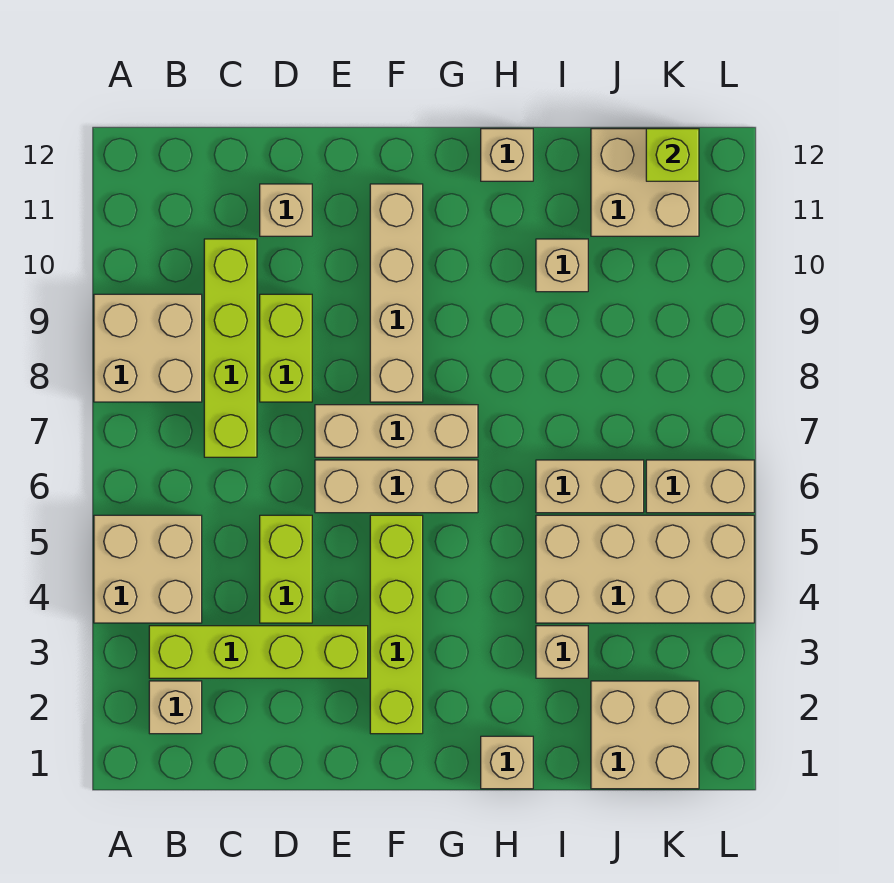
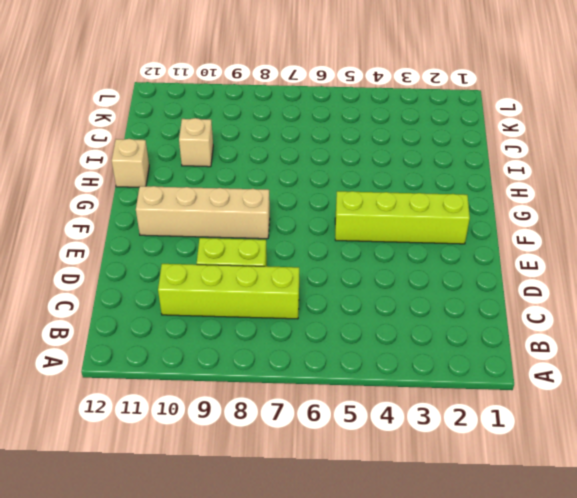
none -> tan 2x2 brick [94,515,202,623]
none -> tan 2x2 brick [94,294,202,402]
none -> tan 1x1 brick [149,681,202,734]

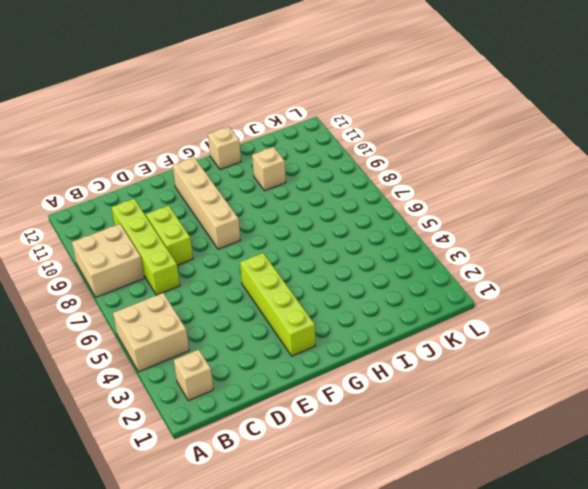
none -> lime 1x4 brick [149,626,368,678]
none -> lime 1x2 brick [260,515,312,623]
none -> tan 1x1 brick [260,184,312,236]

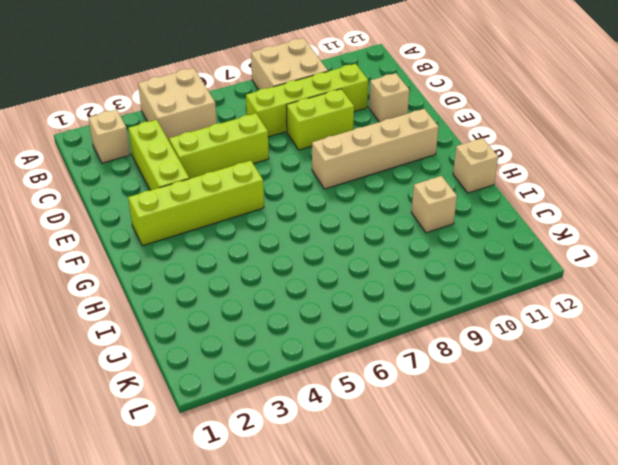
lime 1x3 brick [128,120,189,191] -> lime 1x4 brick [149,626,368,678]
lime 1x3 brick [169,113,269,179] -> lime 1x2 brick [260,515,312,623]
none -> tan 1x3 brick [315,460,478,513]
none -> tan 1x3 brick [315,405,478,457]
none -> tan 1x1 brick [481,736,533,789]

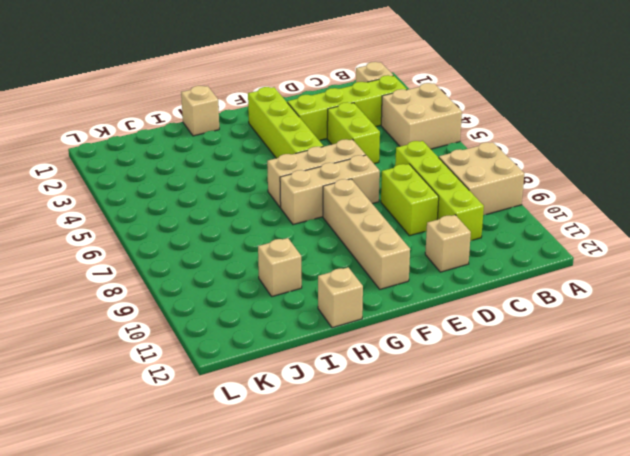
none -> tan 1x1 brick [536,626,588,678]
none -> tan 2x4 brick [536,515,754,623]
none -> tan 1x2 brick [536,460,644,513]

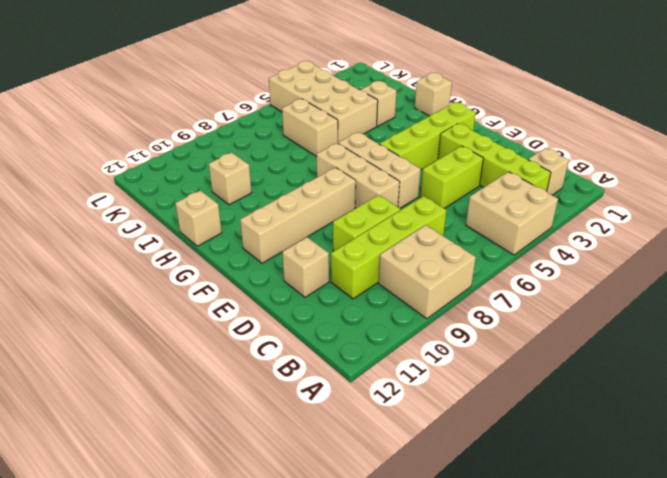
none -> tan 2x2 brick [591,681,699,789]
none -> tan 2x2 brick [591,129,699,236]
none -> tan 1x2 brick [646,460,754,513]

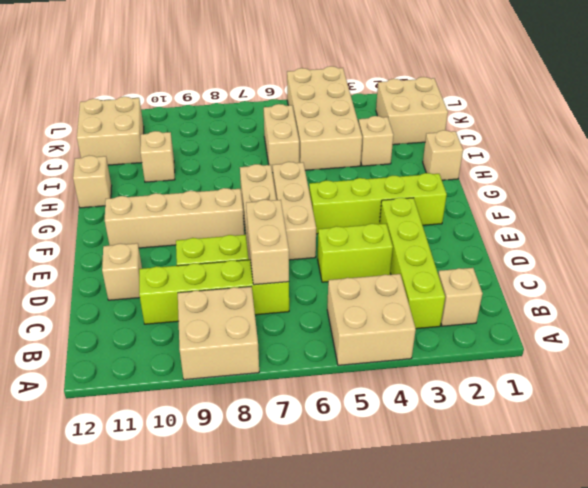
tan 1x2 brick [246,200,289,285] -> tan 1x2 brick moved to [646,460,754,513]
none -> lime 1x1 brick [646,129,699,181]

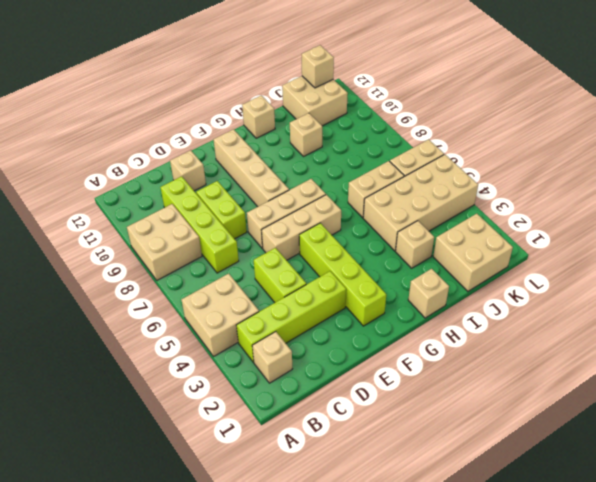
tan 1x1 brick [302,45,334,88] -> lime 1x1 brick [646,129,699,181]

